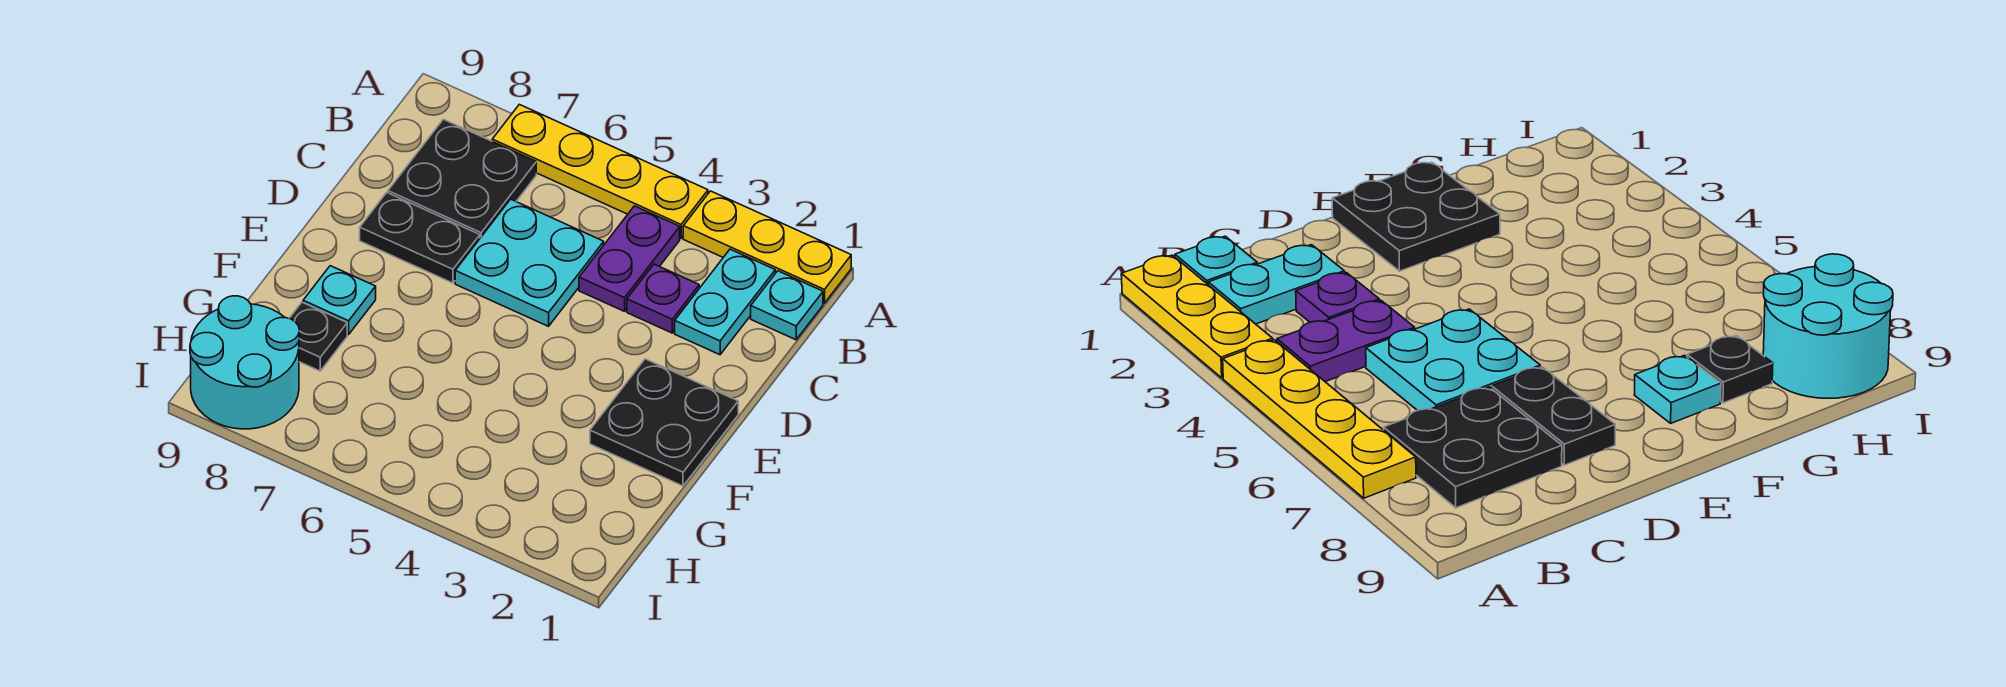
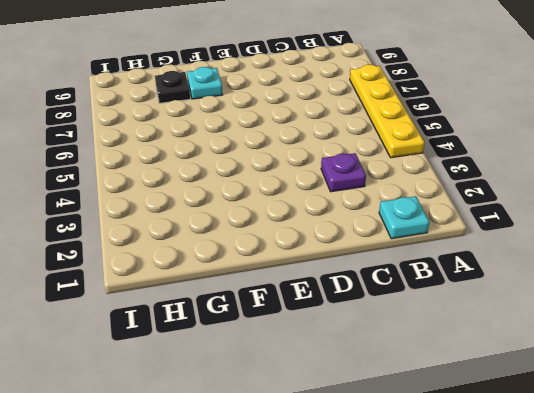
none -> yellow 1x3 plate [683,191,851,303]
none -> cyan 1x2 plate [675,249,775,355]
none -> purple 1x2 plate [579,206,680,311]

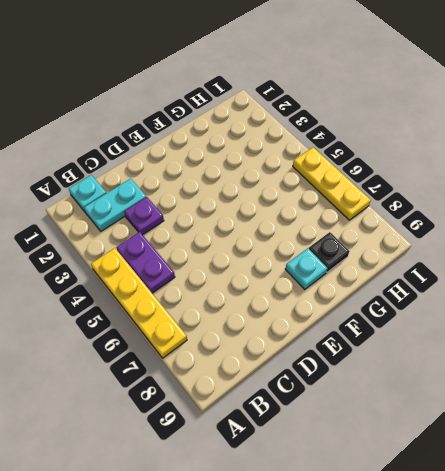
purple 1x2 plate [116,232,175,293] -> purple 1x2 plate turned to [579,206,680,311]
yellow 1x3 plate [293,147,371,220] -> yellow 1x3 plate moved to [683,191,851,303]
none -> black 2x2 plate [388,119,536,238]
none -> cyan 2x2 plate [455,199,604,326]
none -> black 1x2 plate [360,193,480,283]

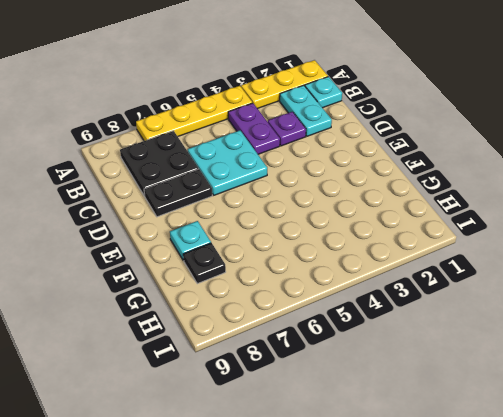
none -> black 2x2 plate [590,359,738,486]
none -> cyan 2x2 round brick [190,296,299,429]

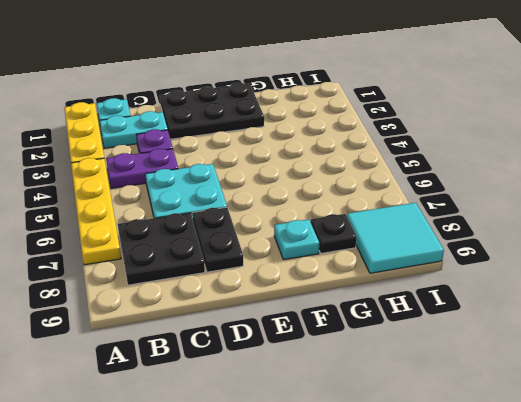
black 2x3 plate [160,83,264,139] -> black 2x2 plate [590,359,738,486]
cyan 2x2 tile [347,203,444,273] -> cyan 2x2 round brick [190,296,299,429]

